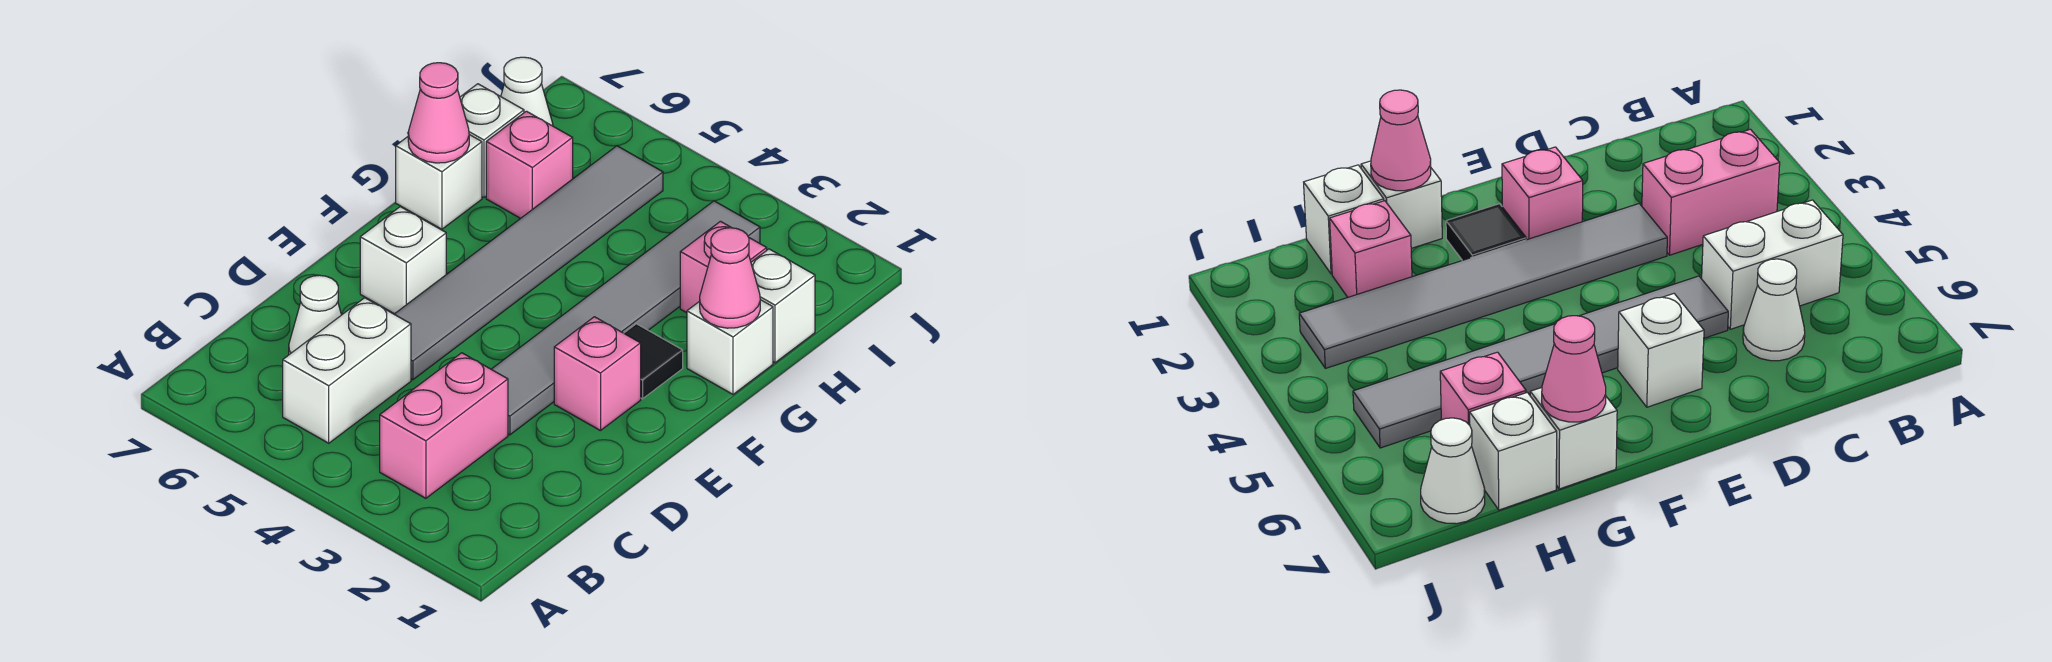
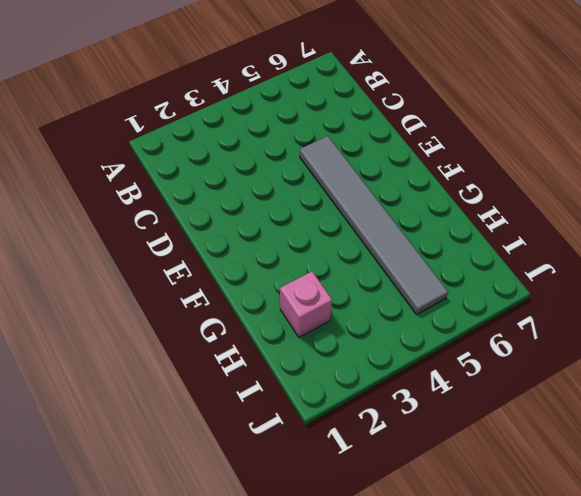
none -> pink 1x2 brick [380,353,508,498]
none -> white 1x2 brick [283,298,411,443]
none -> white 1x1 cone [289,275,341,354]

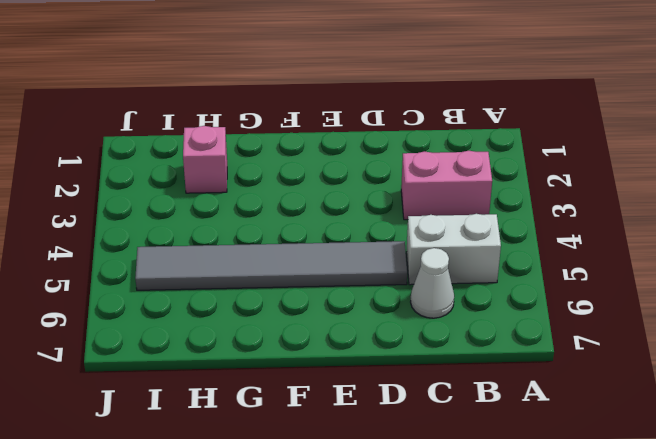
none -> grey 1x6 tile [491,201,760,435]
none -> pink 1x1 brick [554,317,641,431]
none -> white 1x1 brick [360,207,446,314]

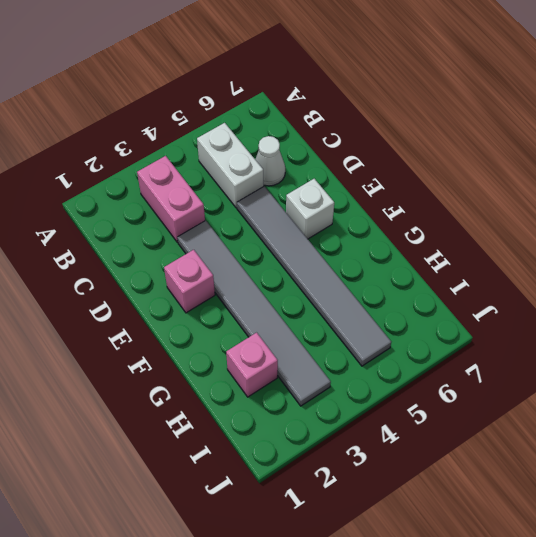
none -> black 1x1 tile [624,324,683,399]
none -> white 1x1 brick [687,300,773,394]
none -> white 1x1 brick [396,135,482,229]

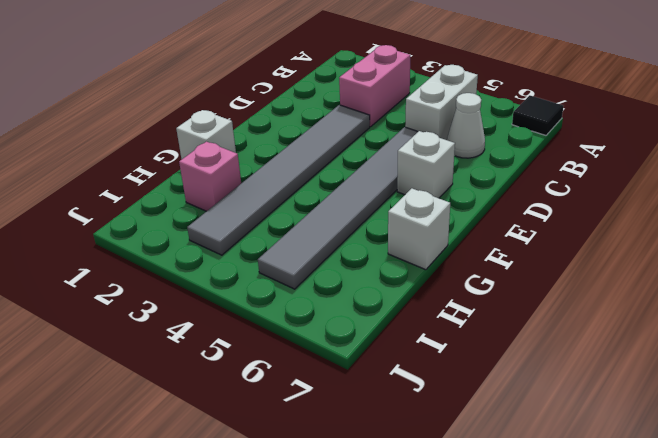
black 1x1 tile [512,95,563,135] -> black 1x1 tile moved to [624,324,683,399]
none -> pink 1x1 brick [554,317,641,431]
none -> white 1x1 brick [751,249,815,363]
none -> pink 1x1 brick [486,111,573,218]

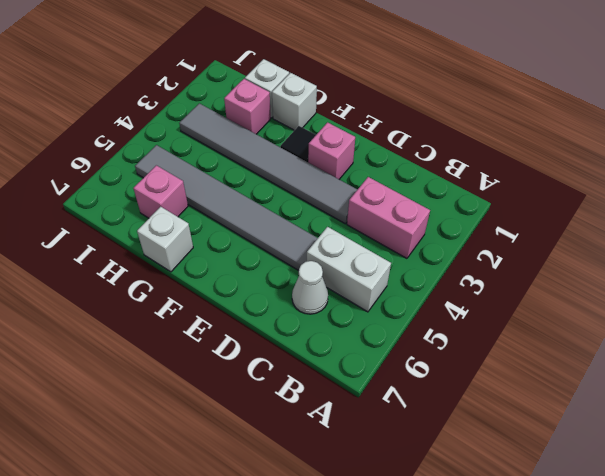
none -> white 1x1 brick [360,207,446,314]
none -> white 1x1 brick [460,84,524,197]
none -> white 1x1 cone [501,57,553,126]

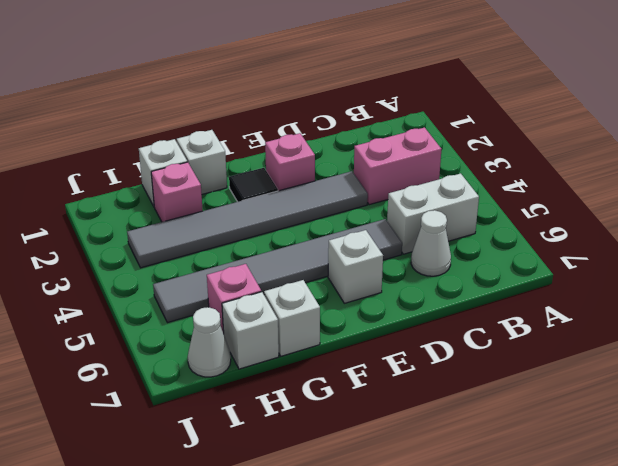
none -> pink 1x1 cone [700,228,760,328]
none -> pink 1x1 cone [408,63,469,163]

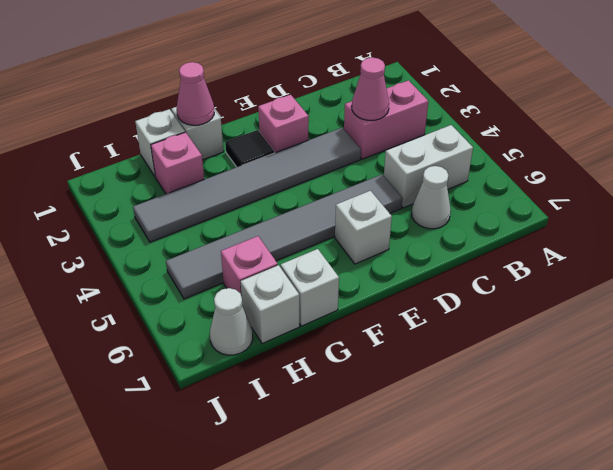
pink 1x1 cone [352,57,389,120] -> pink 1x1 cone moved to [408,63,469,163]

